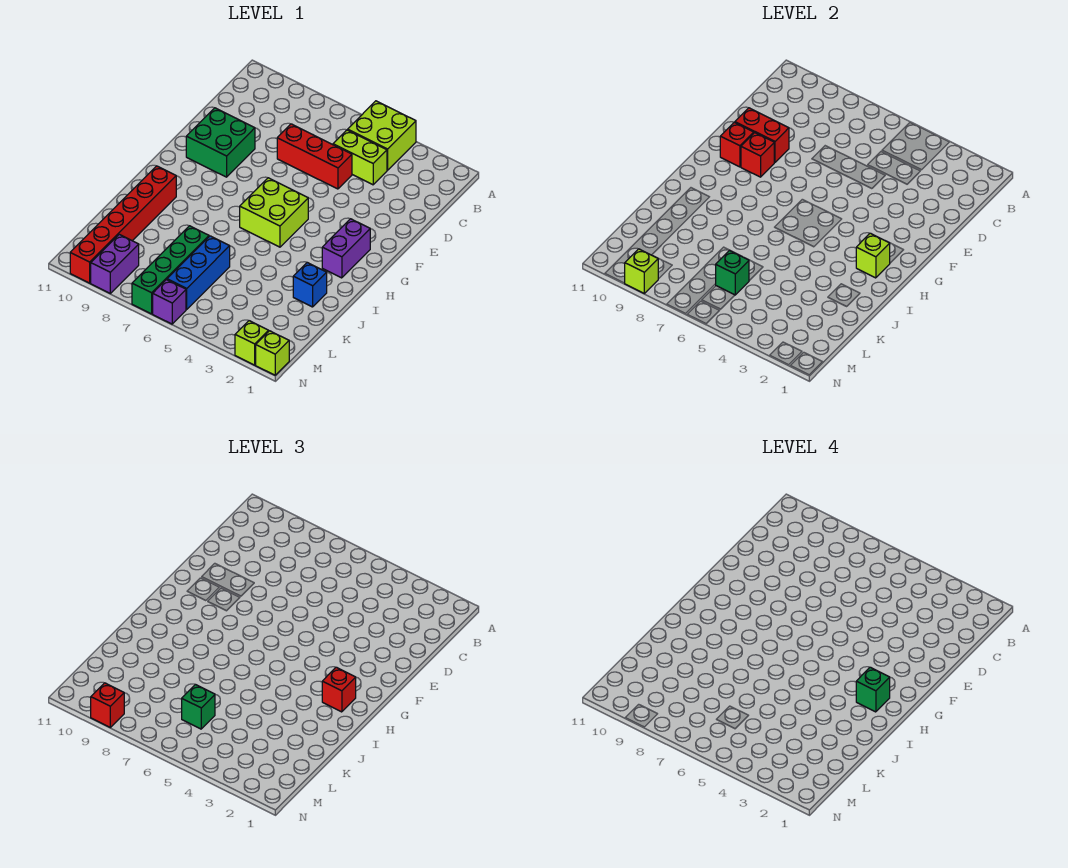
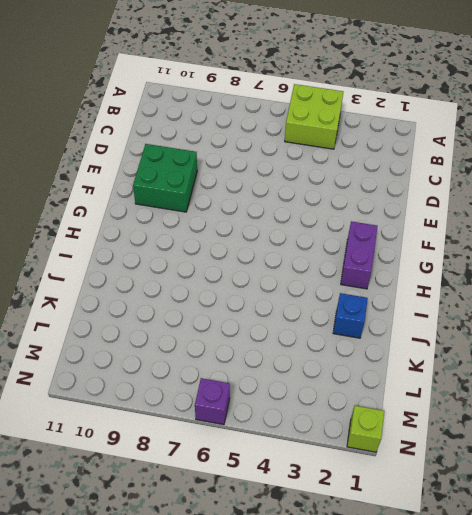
none -> lime 1x2 brick [333,130,387,185]
none -> red 1x3 brick [277,124,352,189]
none -> lime 2x2 brick [240,178,308,247]

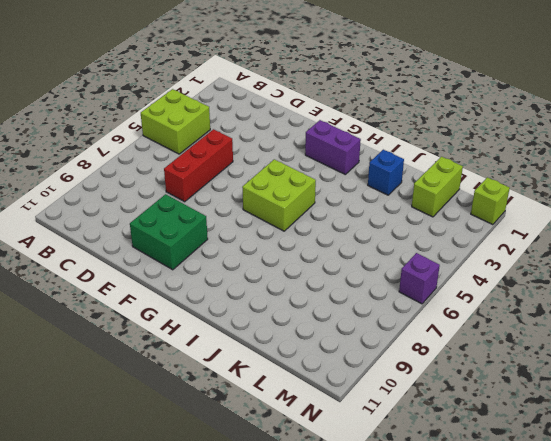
lime 1x2 brick [412,157,463,217] -> lime 1x2 brick moved to [333,130,387,185]
none -> red 1x6 brick [70,166,176,283]
none -> blue 1x3 brick [167,236,230,310]
none -> green 1x4 brick [132,226,209,314]

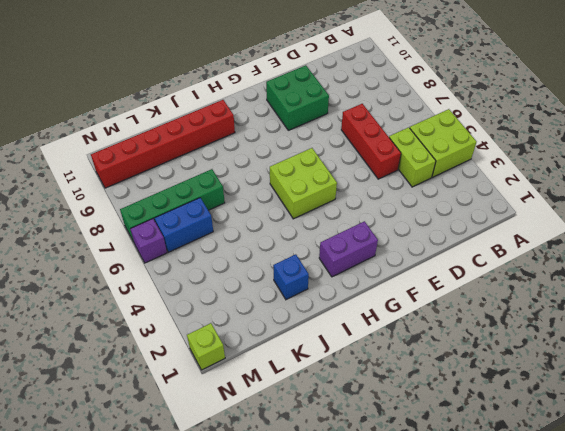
blue 1x2 brick [155,198,213,252] -> blue 1x3 brick [167,236,230,310]
none -> purple 1x2 brick [91,234,139,293]
none -> lime 1x1 brick [235,321,269,365]
none -> red 1x2 brick [735,108,789,163]

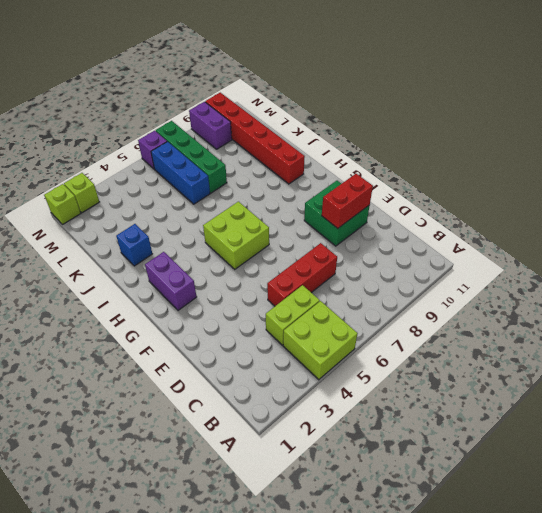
none -> red 1x1 brick [741,133,774,177]
none -> red 1x1 brick [720,122,754,167]
none -> lime 1x1 brick [856,233,890,278]

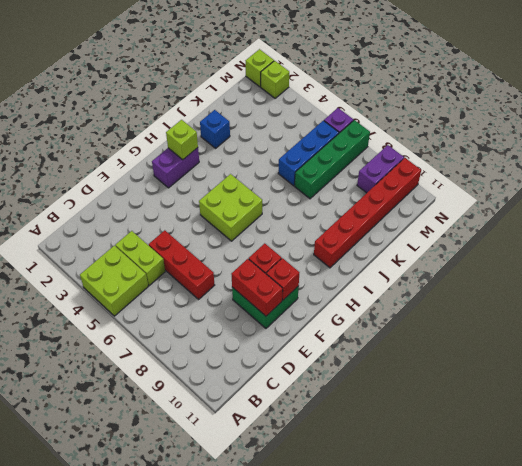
none -> green 1x1 brick [716,250,749,295]
none -> lime 1x1 brick [625,249,658,293]
none -> red 1x1 brick [322,667,356,712]

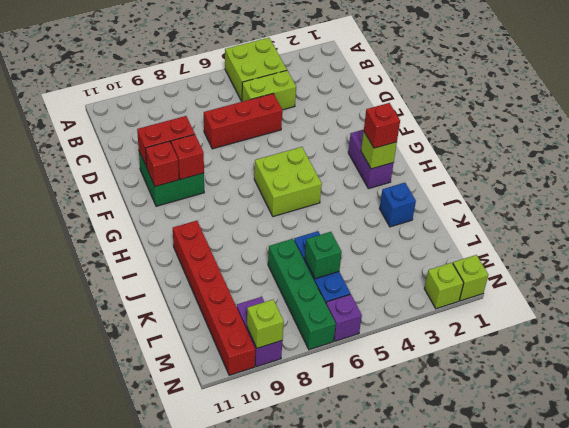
none -> green 1x1 brick [182,684,215,729]
none -> red 1x1 brick [91,683,124,727]
none -> green 1x1 brick [856,667,890,712]

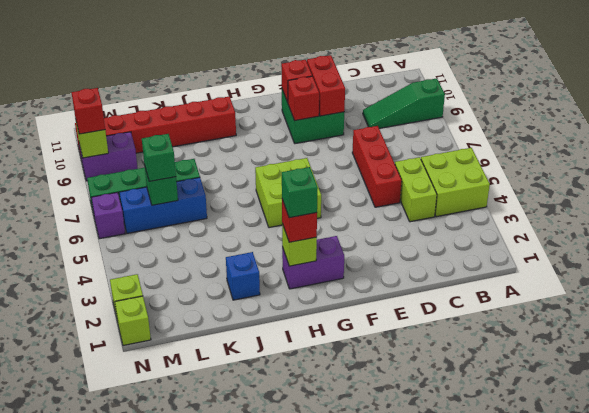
green 1x3 slope [363,78,445,128] -> none

